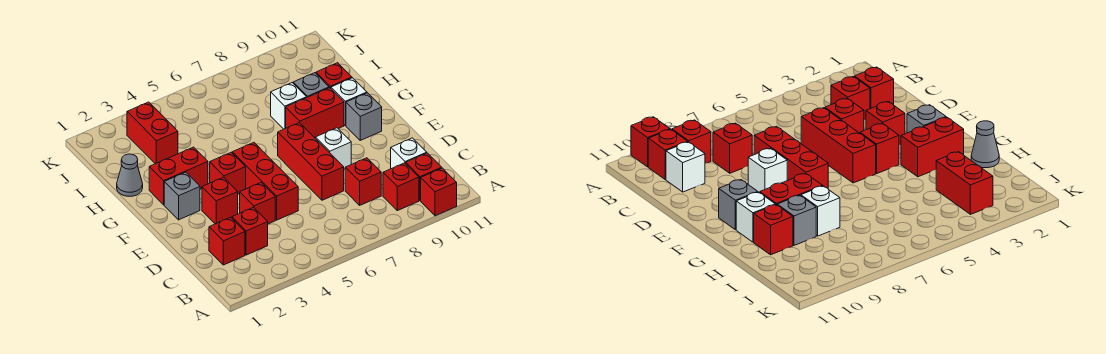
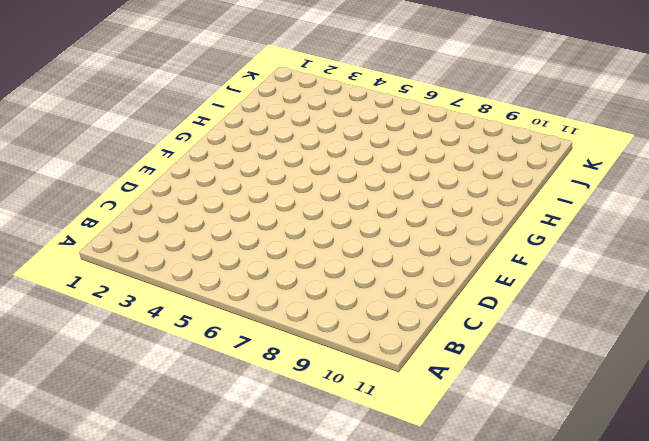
none -> red 1x1 brick [421,168,457,216]
none -> red 1x1 brick [383,163,419,211]
none -> red 1x1 brick [406,153,442,201]

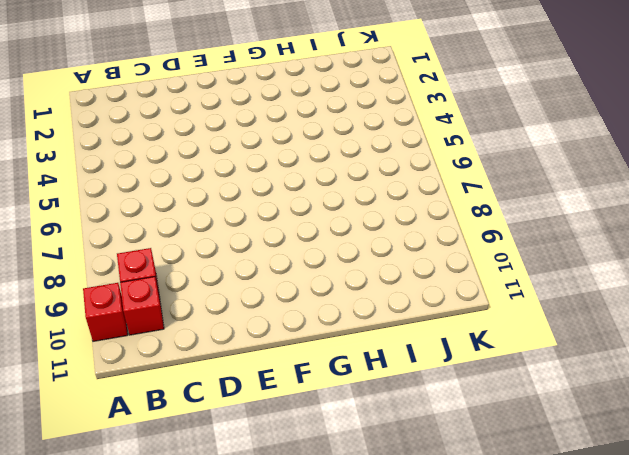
none -> red 1x1 brick [209,217,245,265]
none -> red 1x1 brick [232,207,268,255]
none -> red 1x1 brick [345,158,381,205]

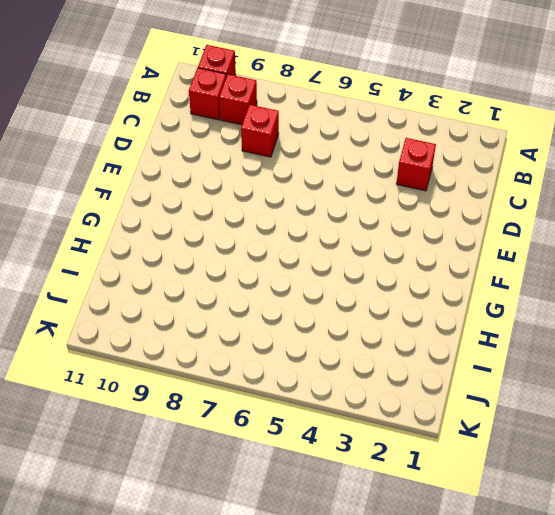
none -> red 1x1 brick [209,217,245,265]
none -> white 1x1 brick [391,138,427,169]
none -> red 1x1 brick [240,183,275,224]

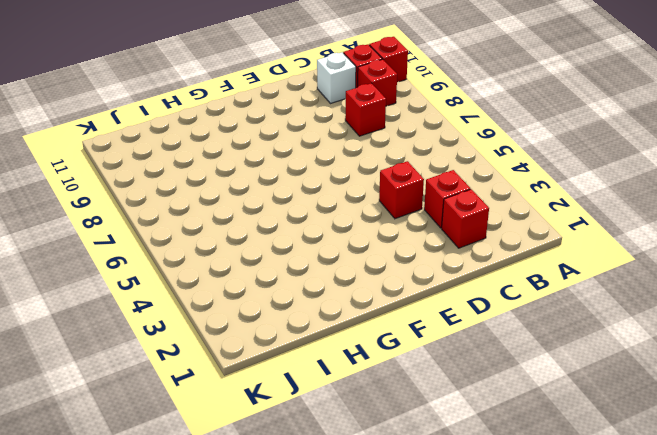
none -> red 1x3 brick [232,143,298,220]
none -> red 1x3 brick [278,123,344,200]
none -> red 1x1 brick [202,177,238,224]

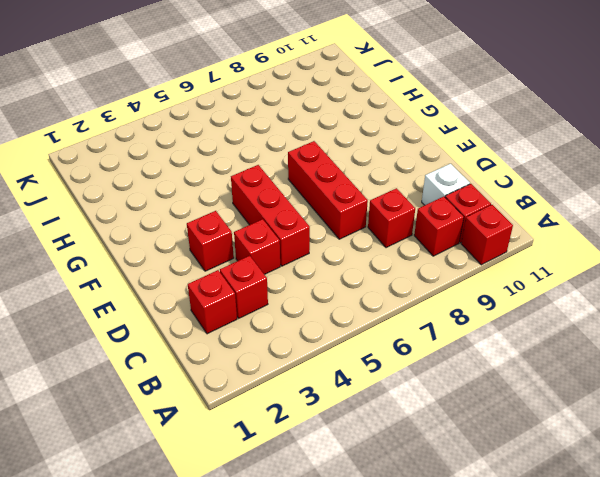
none -> white 1x1 brick [315,128,351,169]
none -> grey 1x1 brick [164,172,200,220]
none -> red 1x1 brick [210,152,246,194]

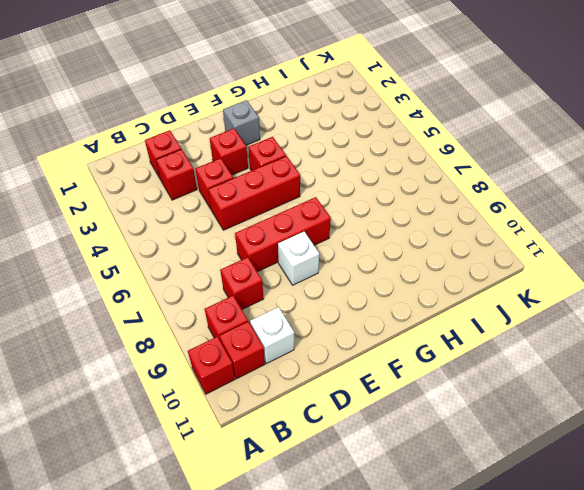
none -> grey 1x1 brick [346,93,382,140]
none -> red 1x2 brick [149,147,208,205]
none -> red 1x2 brick [286,88,344,138]

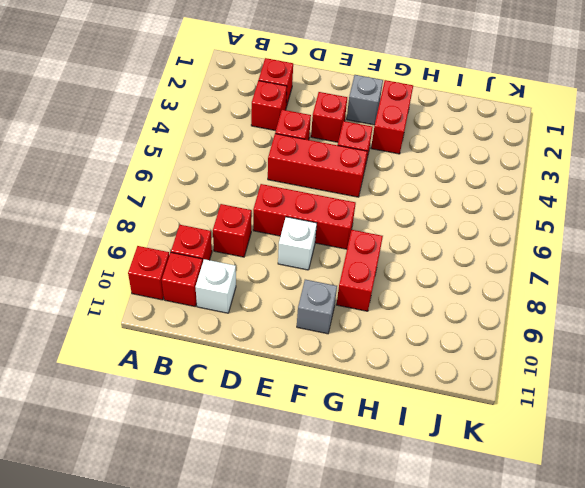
none -> white 1x1 brick [331,78,367,125]
none -> grey 1x1 cone [117,154,143,196]
none -> white 1x1 brick [271,83,306,129]

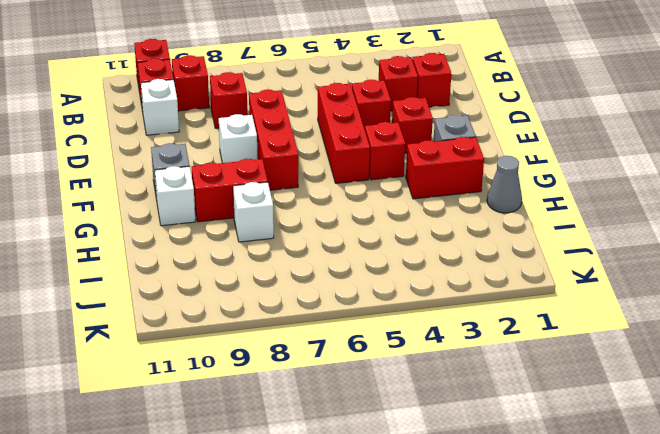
none -> grey 1x1 brick [293,73,329,98]
none -> red 1x1 brick [316,63,352,88]
none -> red 1x2 brick [127,102,178,164]

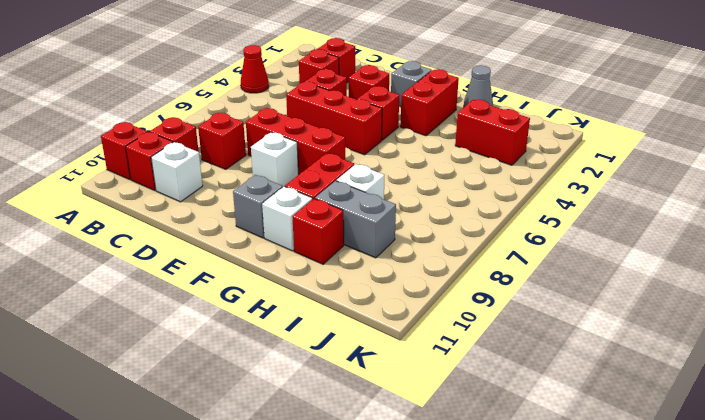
red 1x1 cone [241,45,269,93] -> none
grey 1x2 brick [315,181,396,258] -> grey 1x1 brick [293,73,329,98]

